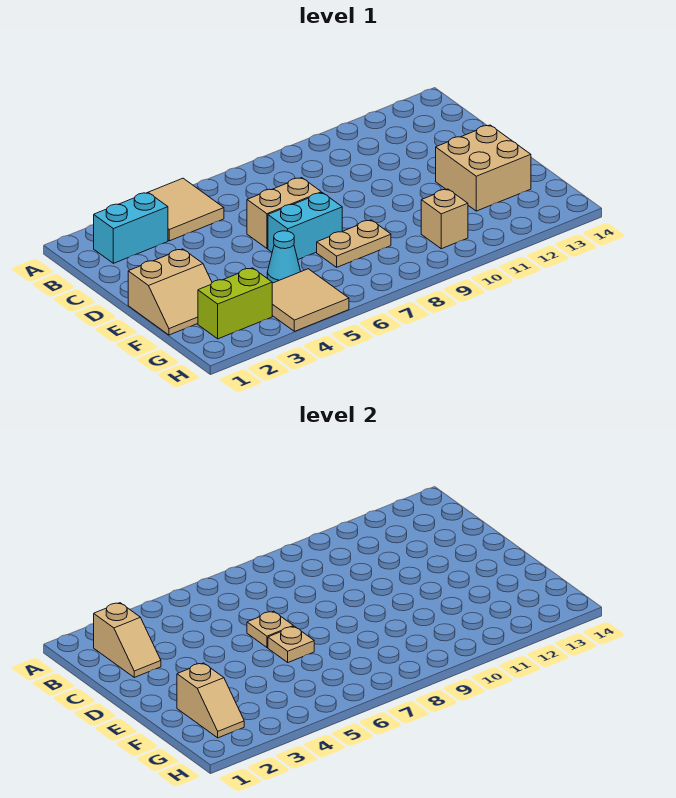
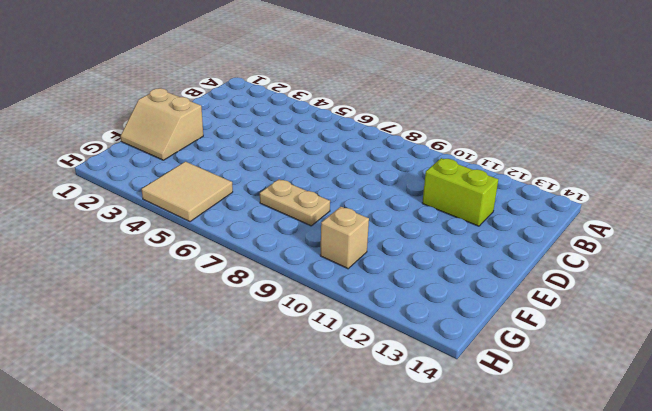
lime 1x2 brick [422,158,498,226] -> lime 1x2 brick moved to [198,268,272,339]
none -> tan 2x2 tile [148,178,224,241]
none -> cyan 1x2 brick [94,193,168,263]
none -> tan 1x2 brick [247,178,321,248]

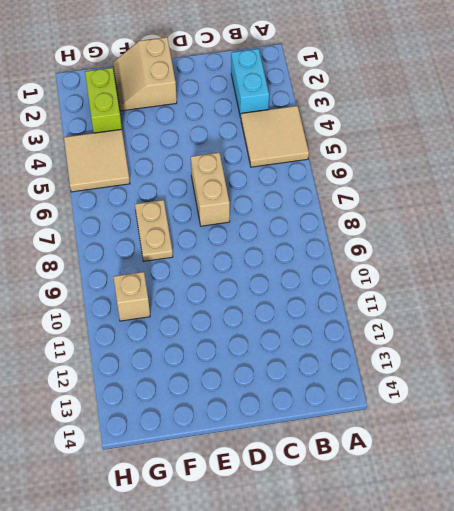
none -> cyan 1x2 brick [268,193,342,259]
none -> tan 2x2 brick [436,125,531,211]
none -> cyan 1x1 cone [267,231,301,283]

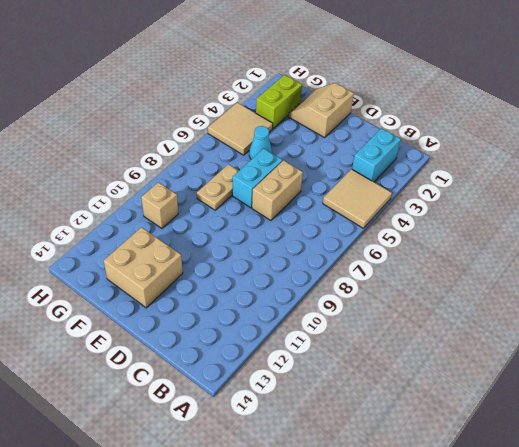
none -> tan 1x2 slope [94,603,161,677]
none -> tan 1x1 plate [247,611,294,647]
none -> tan 1x1 plate [268,626,314,662]

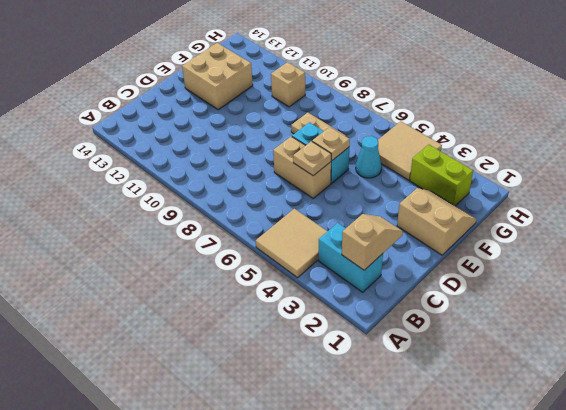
none -> tan 1x2 slope [177,663,244,738]

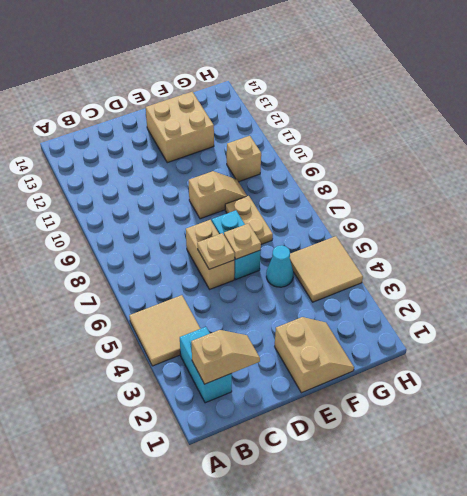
tan 1x2 slope [189,171,247,219] -> tan 1x2 slope moved to [177,663,244,738]
none -> lime 1x2 brick [198,268,272,339]

